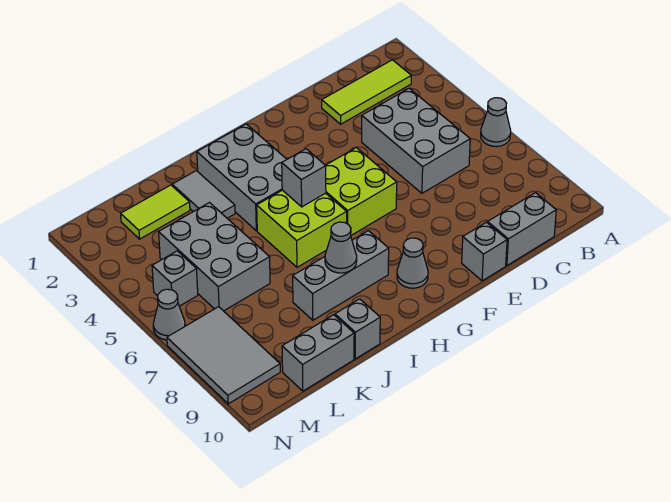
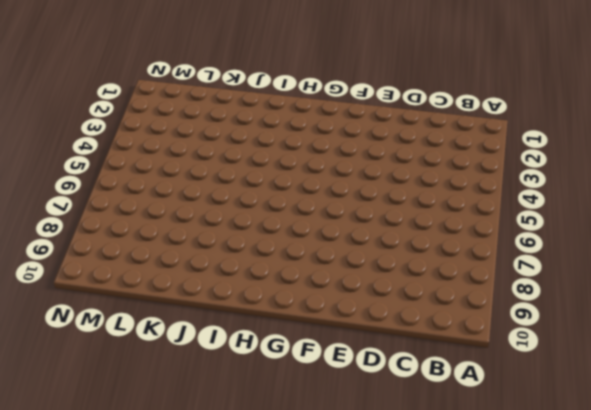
none -> grey 1x1 cone [481,98,511,146]
none -> lime 1x3 tile [322,60,411,124]
none -> grey 2x3 brick [362,88,470,193]

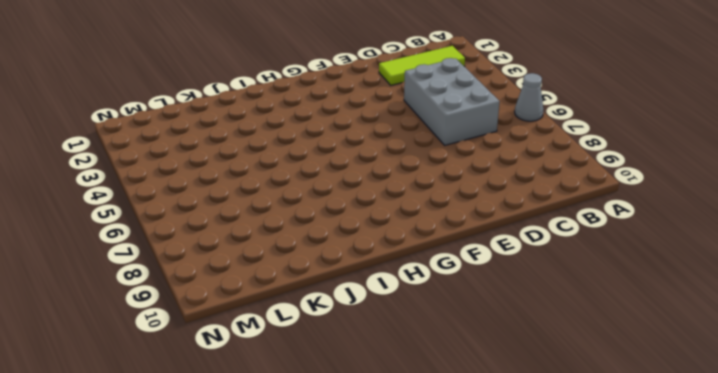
none -> grey 1x2 brick [488,193,556,266]
none -> grey 1x1 brick [462,222,507,281]
none -> lime 2x2 brick [326,148,397,235]

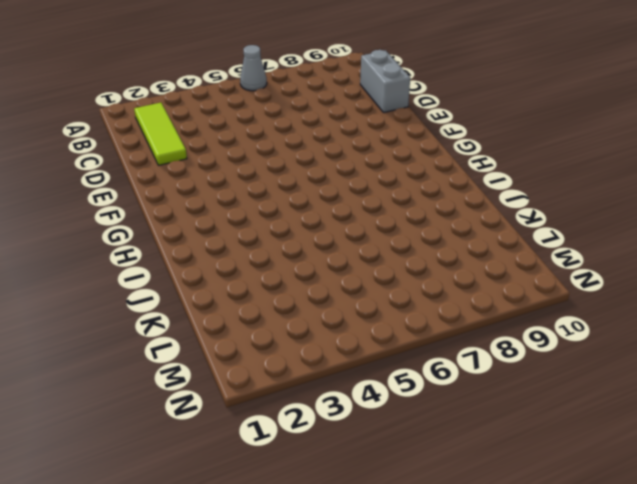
none -> grey 2x3 brick [362,88,470,193]
none -> grey 1x1 brick [462,222,507,281]
none -> lime 2x2 brick [326,148,397,235]

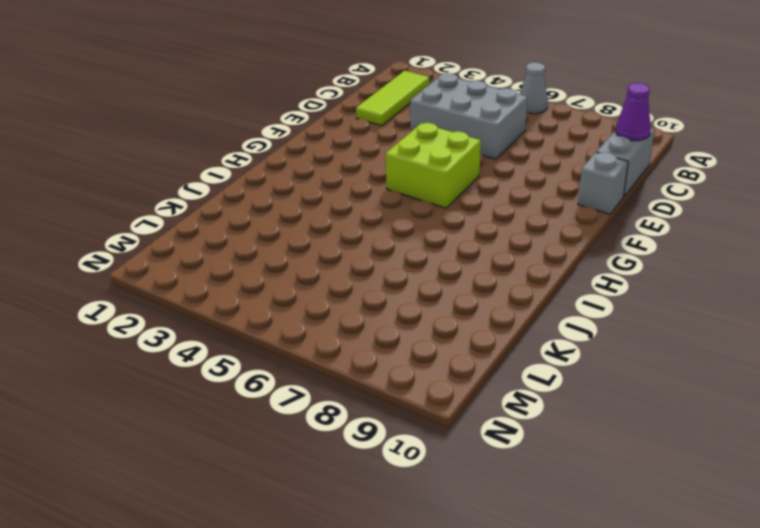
purple 1x1 cone [616,83,651,141] -> none
none -> grey 1x1 cone [397,238,428,288]
none -> grey 2x3 brick [197,124,287,231]
none -> lime 2x2 brick [257,190,347,267]

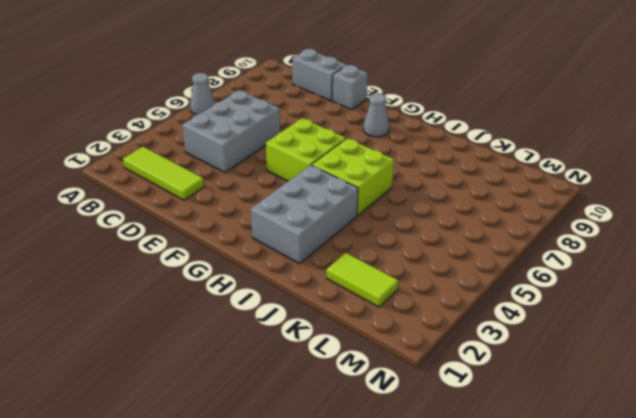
none -> grey 1x3 brick [293,231,389,320]
none -> grey 1x2 tile [172,171,235,218]
none -> grey 1x1 brick [335,299,380,359]

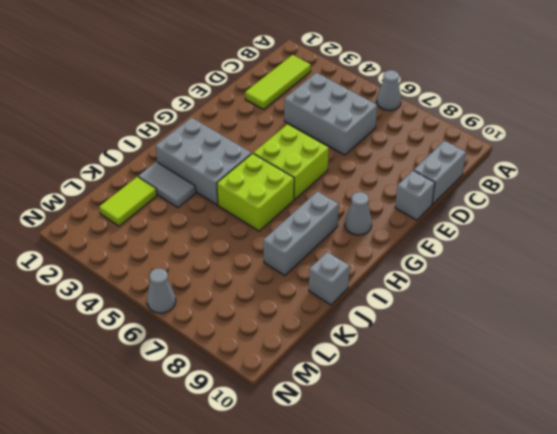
none -> grey 2x3 brick [159,203,270,311]
none -> grey 1x2 brick [282,315,354,391]
none -> grey 1x1 brick [152,251,198,306]

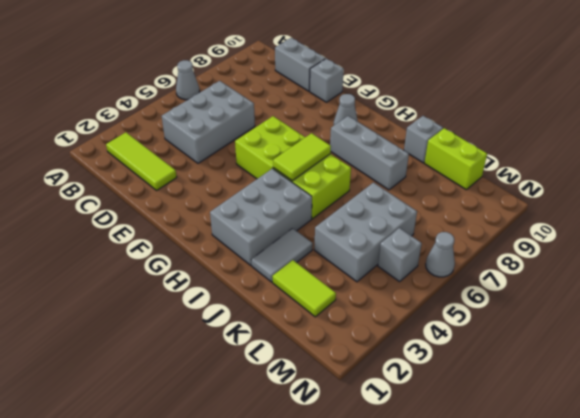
lime 1x2 tile [273,133,331,181] -> grey 1x1 brick [282,149,326,207]
lime 1x2 brick [425,128,487,190] -> grey 1x2 brick [282,315,354,391]
none -> grey 2x3 tile [167,307,280,404]
none -> grey 1x1 cone [325,222,357,273]

